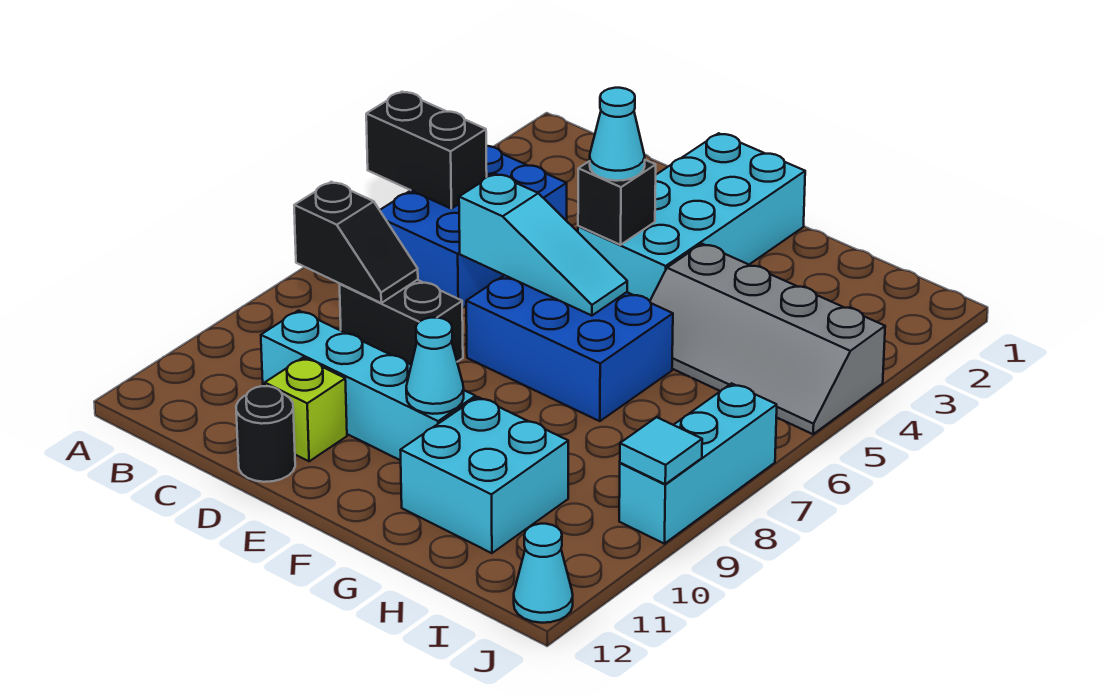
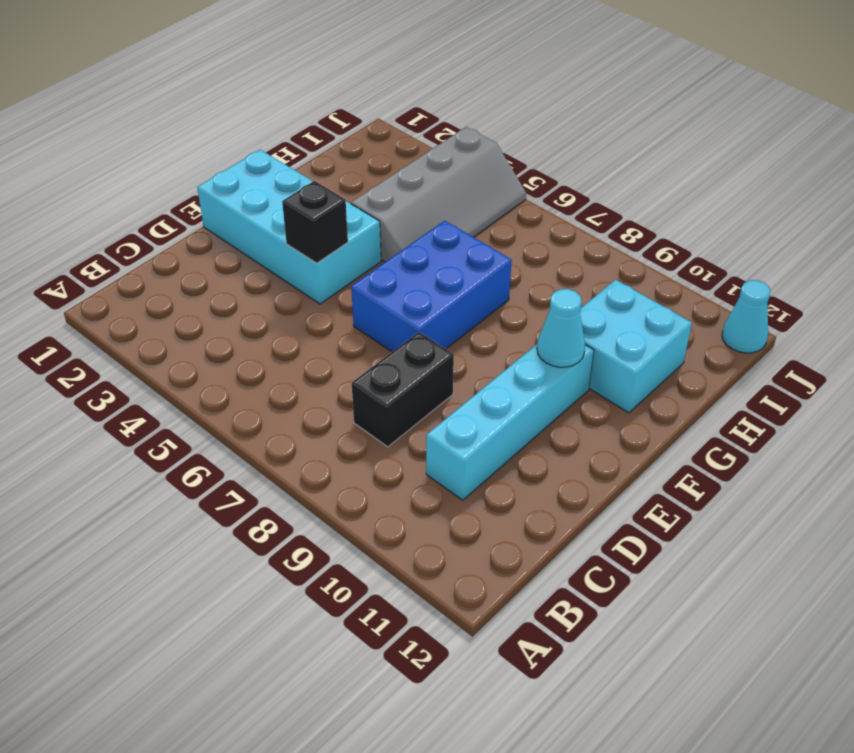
none -> blue 2x3 brick [380,146,567,308]
none -> lime 1x1 brick [265,358,347,461]
none -> black 1x1 round brick [236,386,295,482]

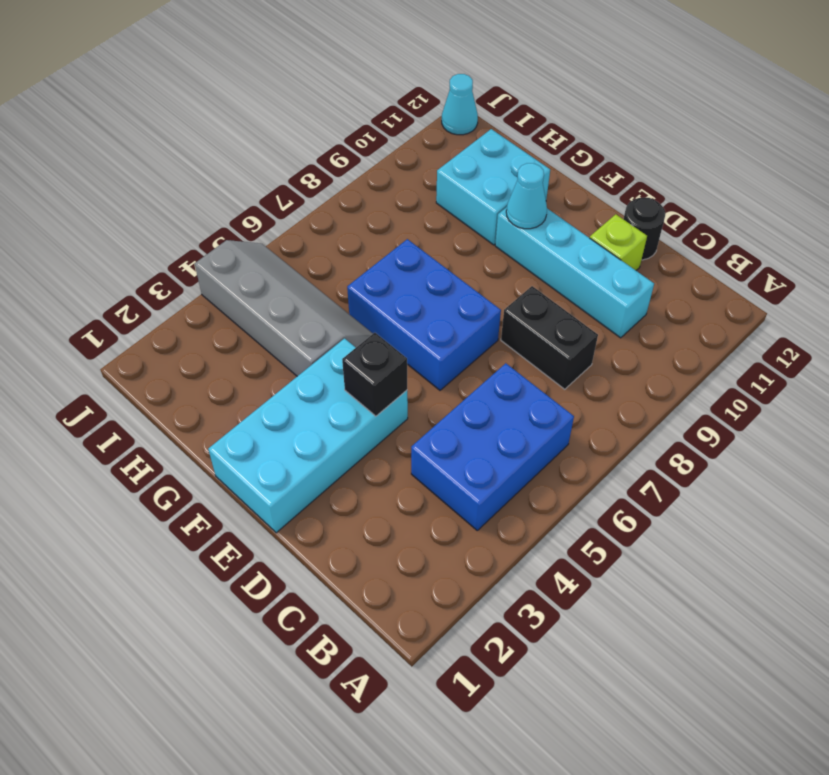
none -> cyan 1x3 brick [619,383,777,544]
none -> black 1x2 brick [366,92,487,209]
none -> black 1x2 slope [294,182,418,303]

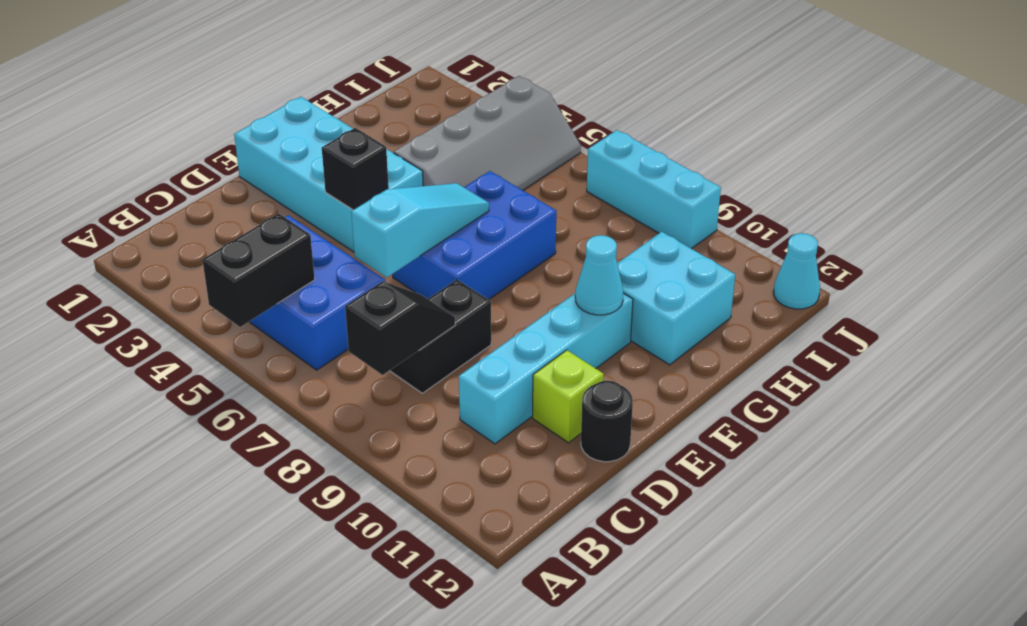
none -> cyan 1x1 tile [620,417,702,484]
none -> cyan 1x1 cone [590,88,645,181]

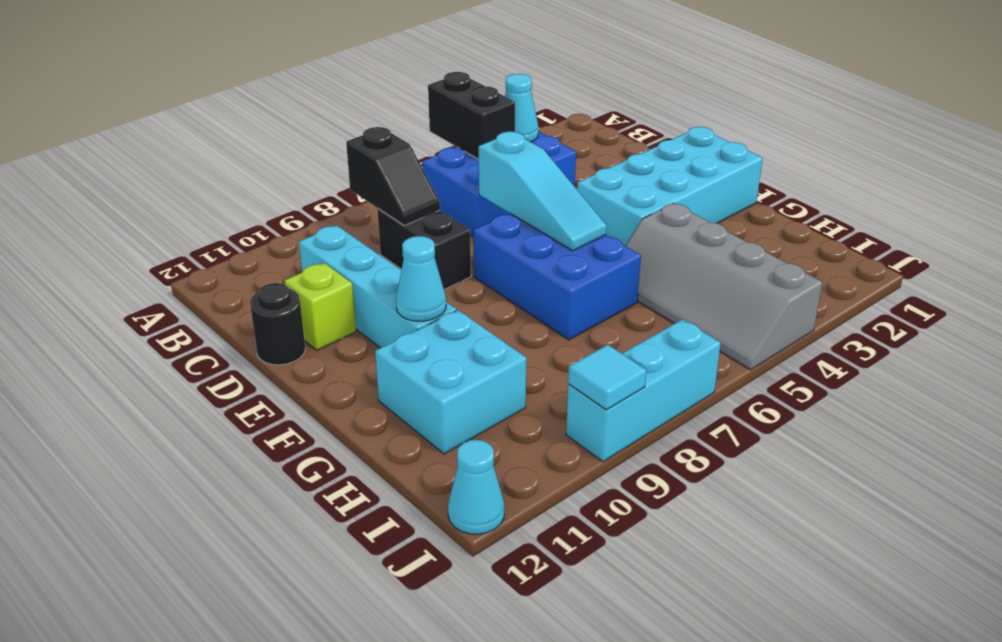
cyan 1x1 cone [505,74,538,142] -> cyan 1x1 cone moved to [590,88,645,181]
none -> black 1x1 brick [578,160,656,245]

